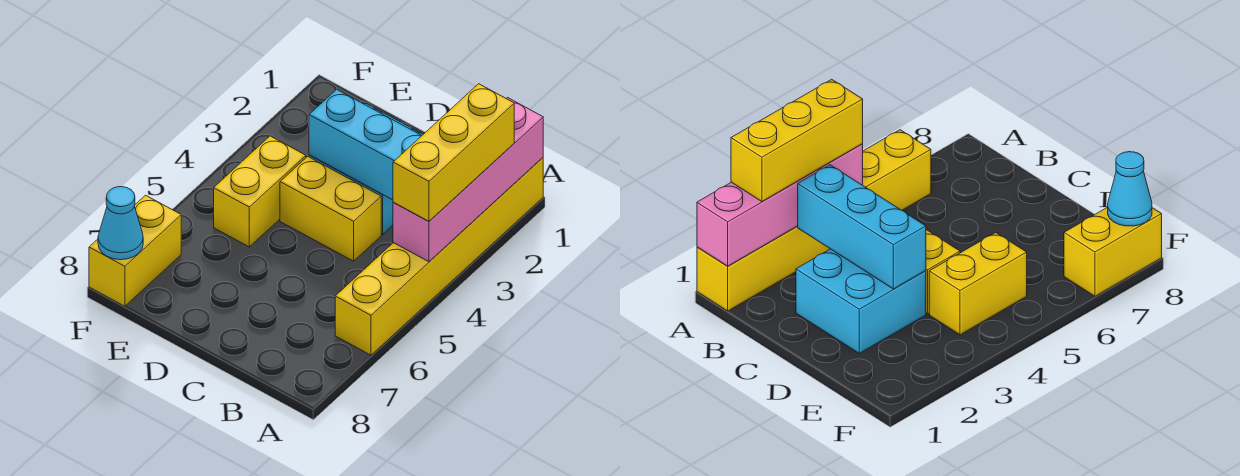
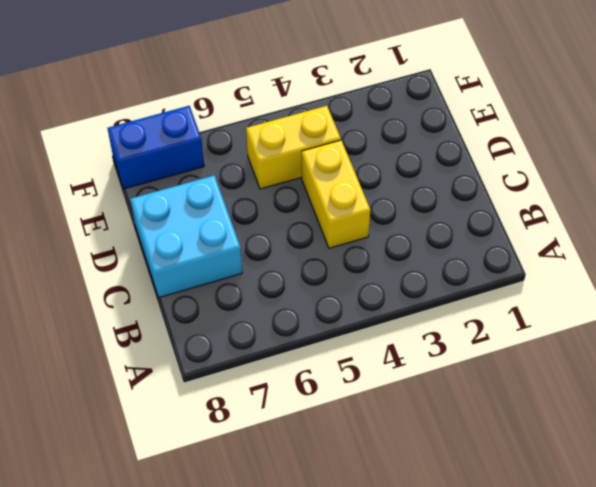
cyan 2x2 brick [130,175,242,297] -> cyan 2x2 brick moved to [796,249,926,354]
blue 1x2 brick [107,106,204,189] -> yellow 1x2 brick [89,195,181,306]
none -> yellow 1x6 brick [335,158,543,355]
none -> pink 1x4 brick [393,98,543,262]

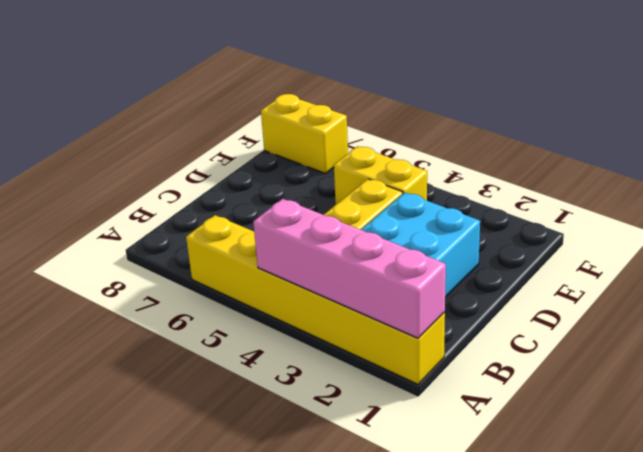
none -> cyan 1x3 brick [309,89,422,200]
none -> cyan 1x1 cone [98,187,143,260]

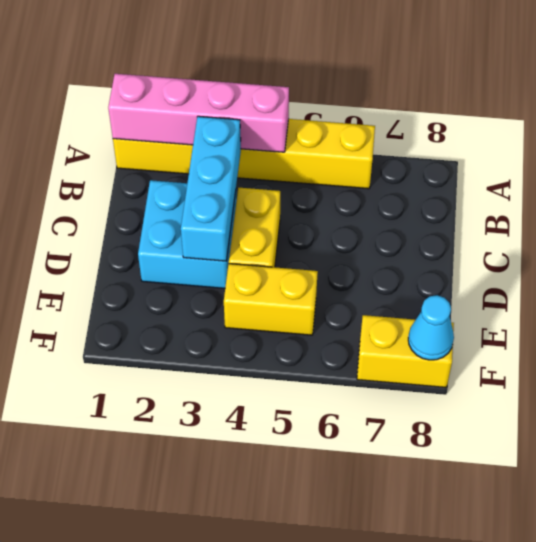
none -> yellow 1x3 brick [393,84,514,221]

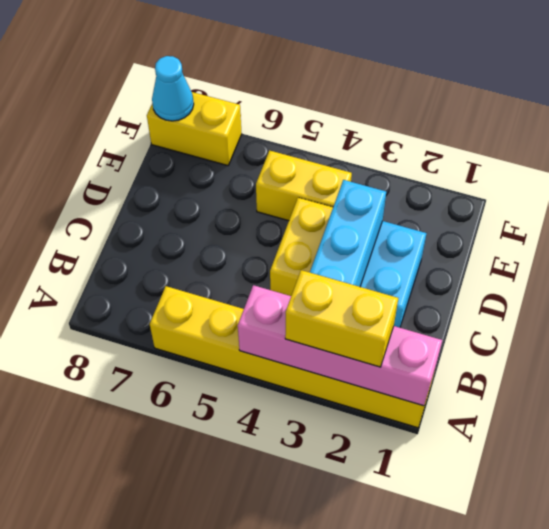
yellow 1x2 brick [285,270,398,367] -> yellow 1x3 brick [393,84,514,221]

